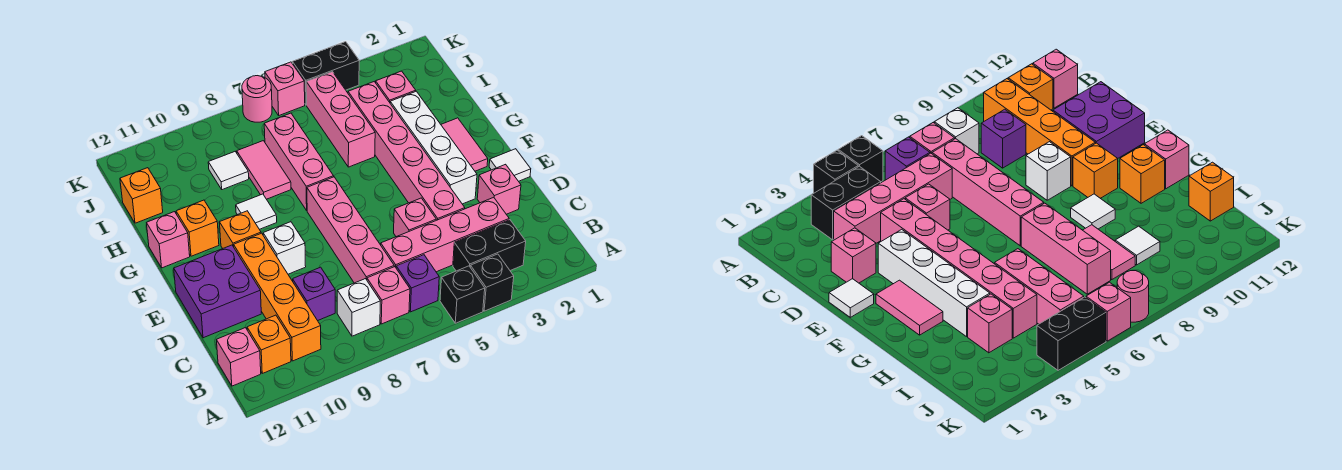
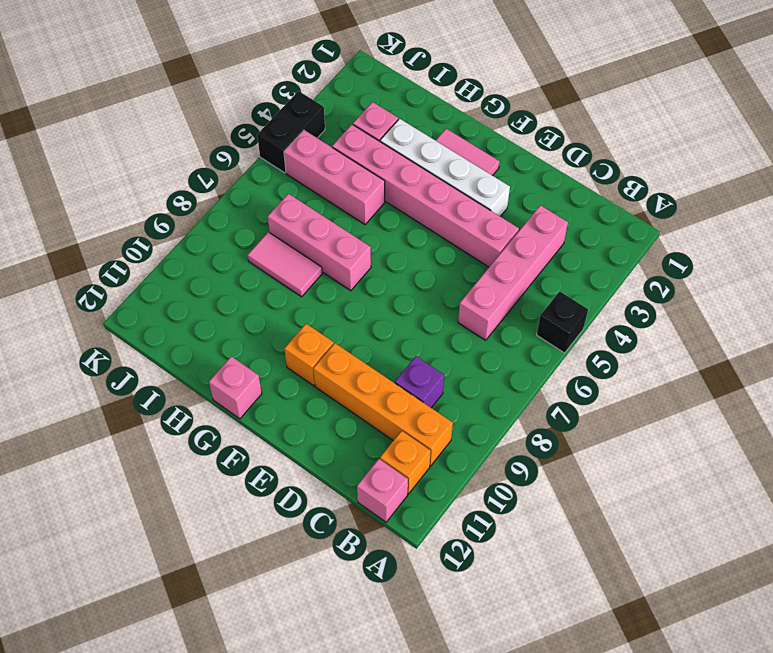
none -> black 1x1 brick [470,254,514,311]
none -> black 1x2 brick [453,220,526,271]
none -> purple 1x1 brick [396,255,439,312]
none -> pink 1x1 brick [367,267,410,324]

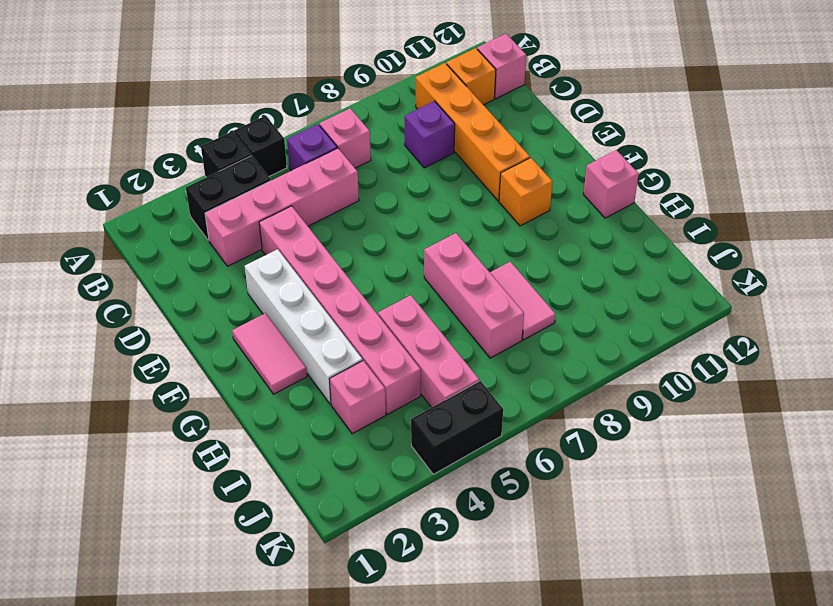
none -> white 1x1 brick [337,279,380,336]
none -> pink 1x4 brick [307,177,394,283]
none -> pink 1x1 brick [477,164,521,214]
none -> pink 1x1 brick [394,198,436,237]

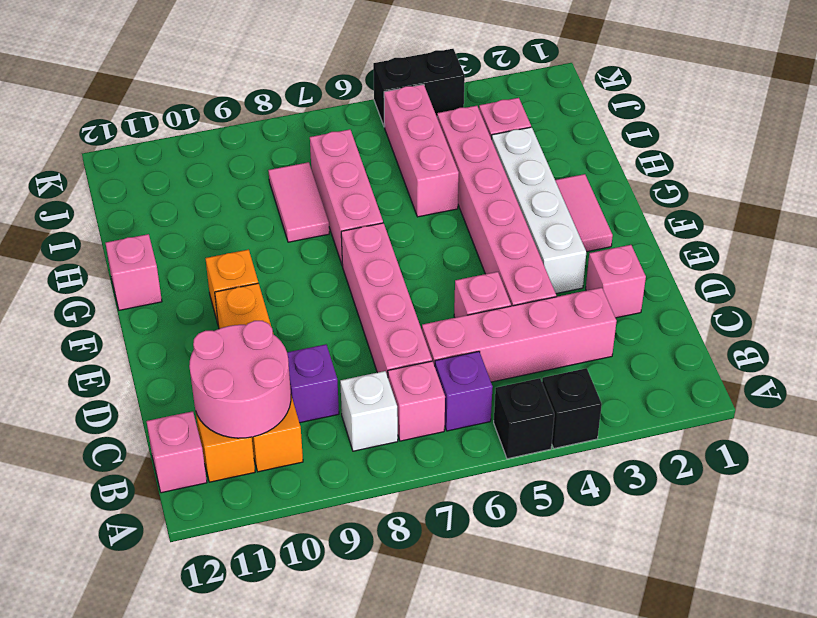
pink 2x2 round brick [189,321,291,438] -> none
none -> black 1x2 brick [453,220,526,271]
none -> purple 2x2 brick [174,245,261,338]
none -> white 1x1 tile [489,149,531,181]
none -> white 1x1 brick [263,222,306,274]

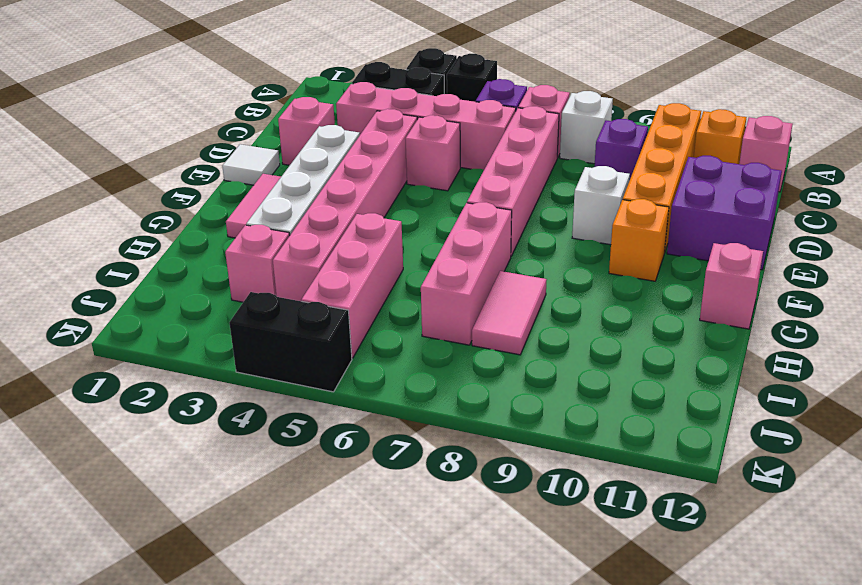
none -> white 1x1 tile [236,194,277,229]
none -> orange 1x1 brick [176,200,219,256]
none -> white 1x1 tile [208,152,249,190]
none -> orange 1x1 brick [120,168,163,223]

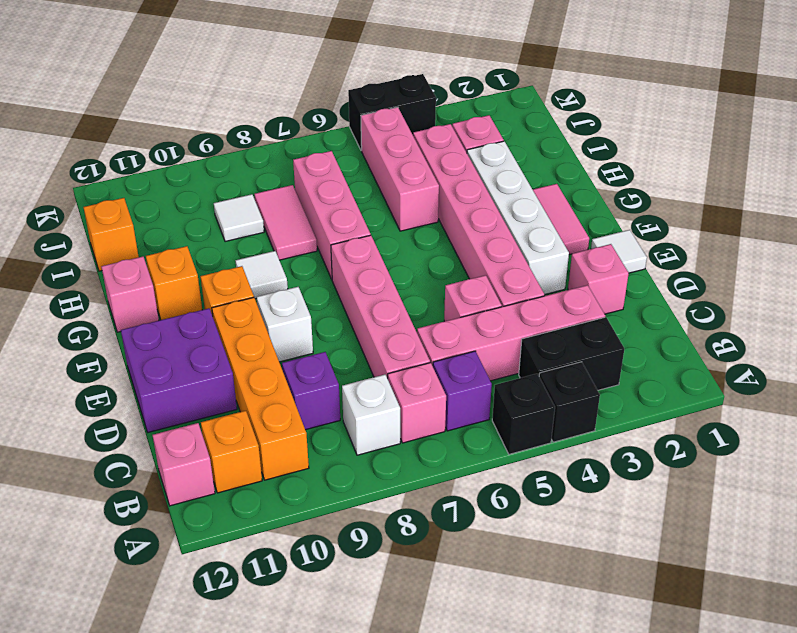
none -> pink 1x1 brick [265,62,305,115]
none -> pink 1x1 round brick [242,76,272,122]

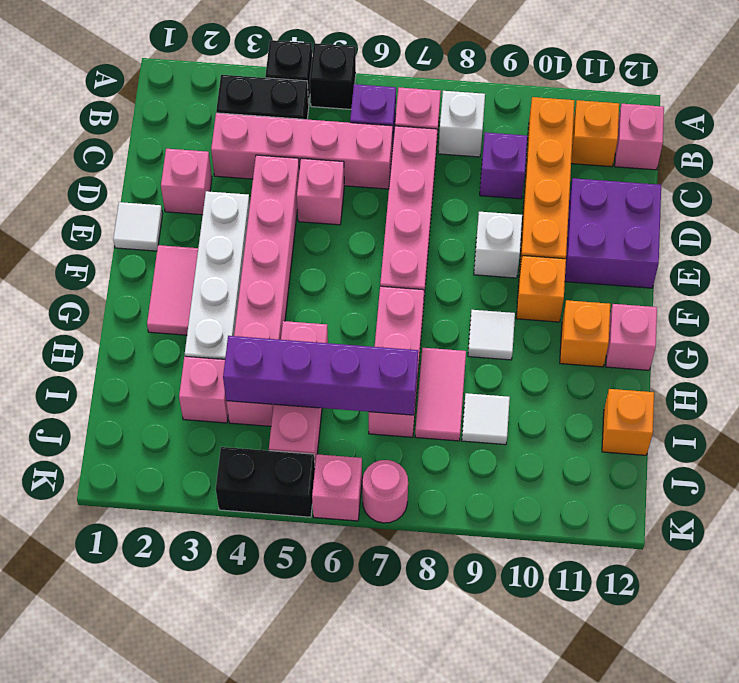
purple 1x4 brick [223,336,418,415] -> none

